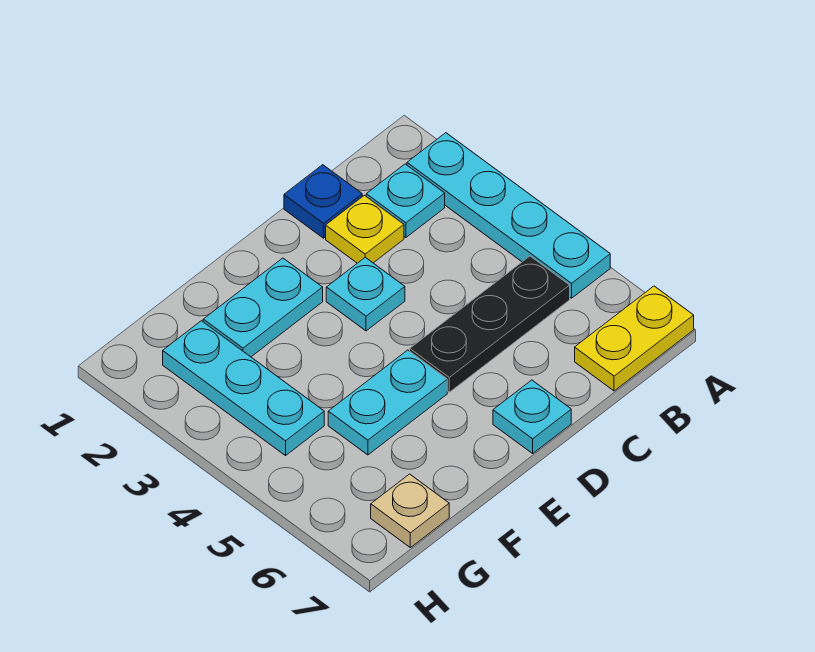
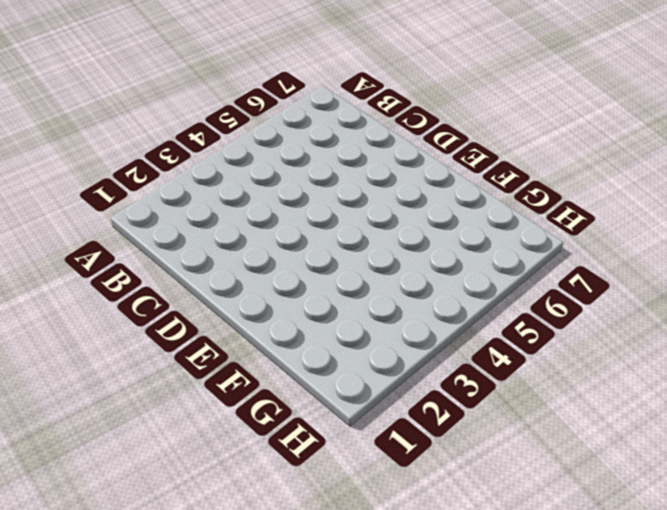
none -> cyan 1x4 plate [407,133,610,298]
none -> yellow 1x2 plate [575,286,694,391]
none -> cyan 1x1 plate [366,164,445,237]

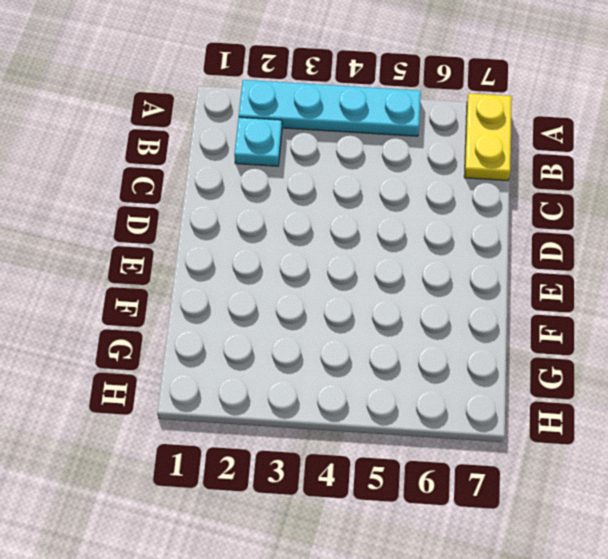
none -> black 1x3 plate [410,256,570,392]
none -> blue 1x1 plate [284,165,362,238]
none -> yellow 1x1 plate [326,195,404,263]

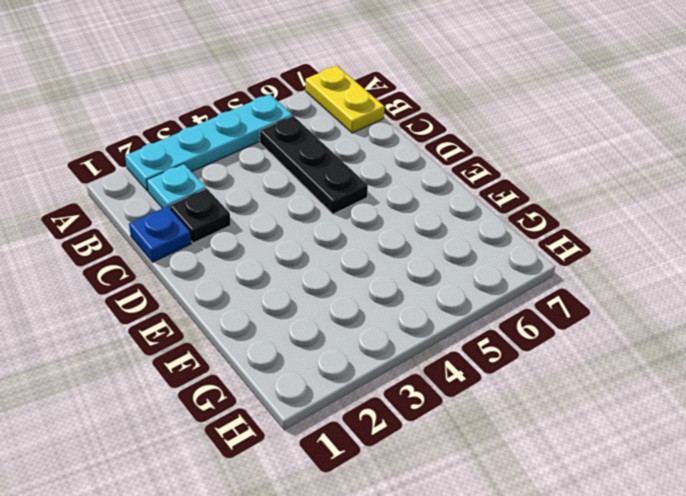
black 1x1 plate [170,188,231,243] -> yellow 1x1 plate [326,195,404,263]
none -> cyan 1x1 plate [326,257,405,331]
none -> cyan 1x1 plate [493,380,571,453]
none -> cyan 1x2 plate [203,258,323,357]

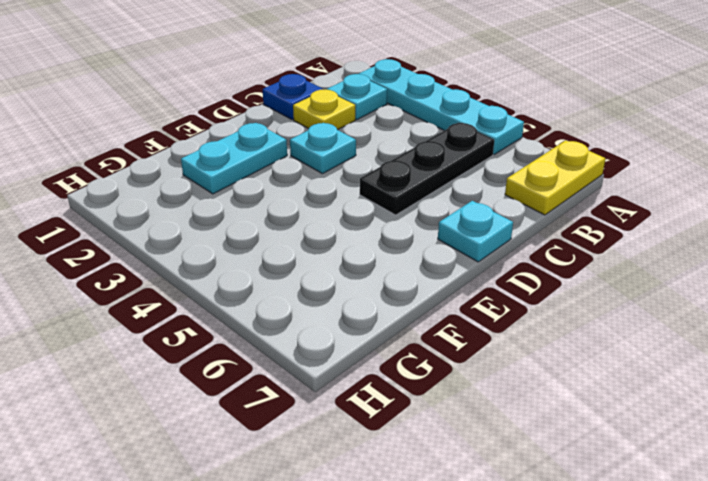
none -> cyan 1x2 plate [328,350,447,455]
none -> cyan 1x3 plate [163,321,324,456]
none -> tan 1x1 plate [371,474,449,548]

